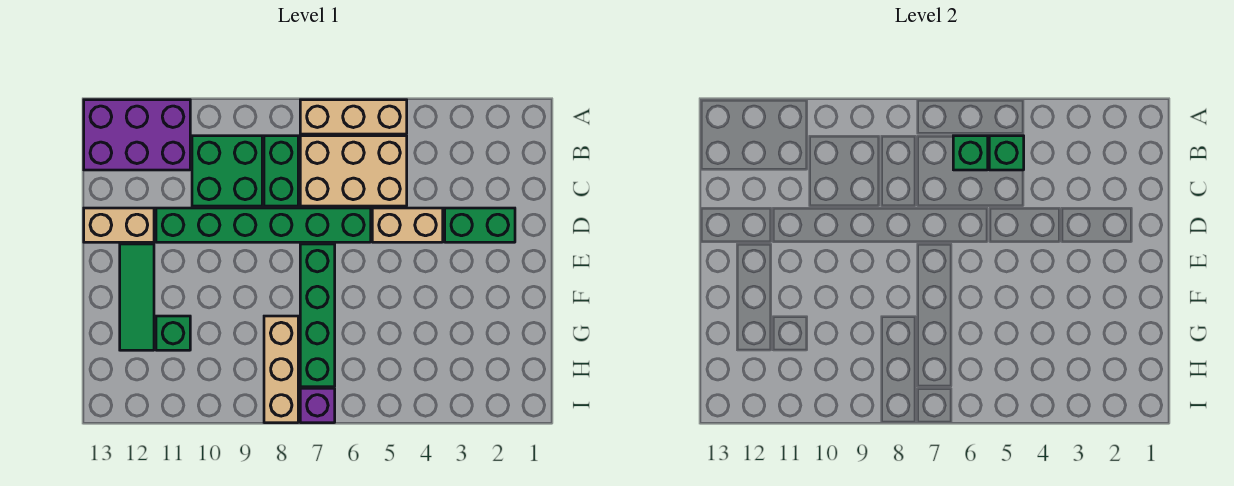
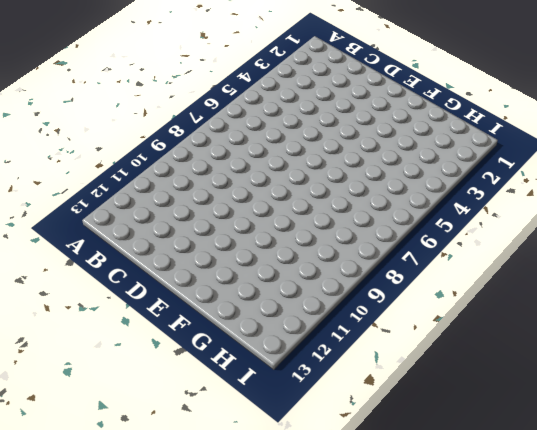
none -> tan 1x3 brick [300,100,407,134]
none -> purple 2x3 brick [84,100,190,170]
none -> tan 2x3 brick [300,136,407,206]

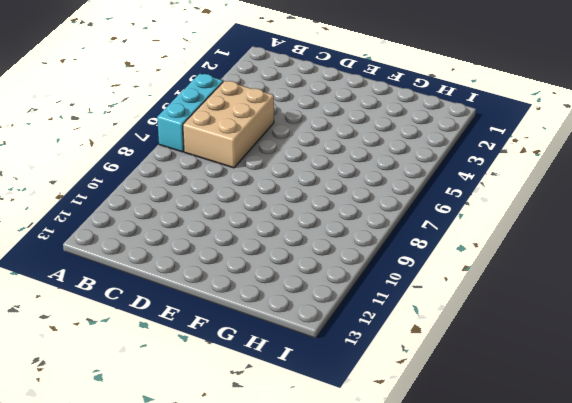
cyan 1x3 brick [157,74,223,152] -> tan 1x3 brick [300,100,407,134]
none -> purple 2x3 brick [84,100,190,170]
none -> green 1x2 brick [264,136,298,206]
none -> green 2x2 brick [192,136,262,206]

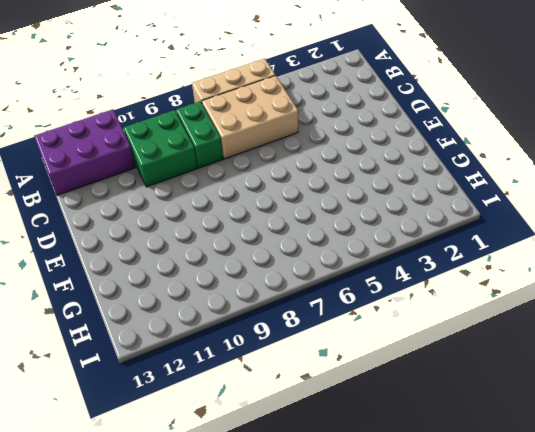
none -> green 1x2 brick [445,208,515,242]
none -> tan 1x2 brick [372,208,443,242]
none -> green 1x6 brick [156,208,371,242]

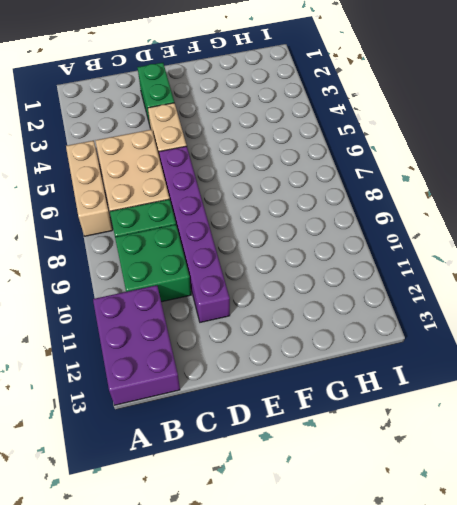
purple 1x6 brick [159,146,230,322] -> green 1x6 brick [156,208,371,242]
none -> tan 1x2 brick [84,208,154,242]
none -> green 1x4 brick [300,244,335,387]
none -> green 1x3 tile [120,244,154,350]

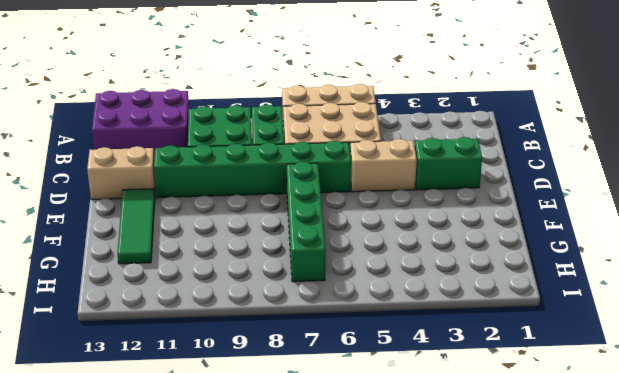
none -> tan 1x3 brick [264,316,298,423]
none -> green 1x1 brick [156,316,190,350]
none -> purple 1x1 brick [300,388,335,423]

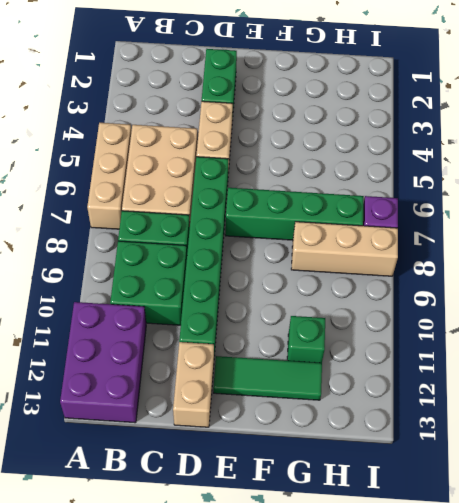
none -> green 1x1 brick [989,136,1024,170]
none -> green 1x1 brick [953,136,988,170]

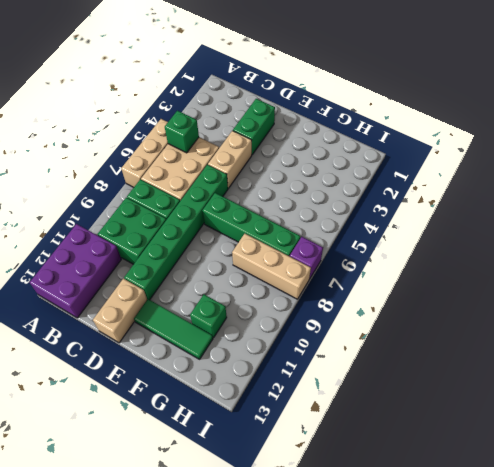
none -> green 1x1 brick [953,136,988,170]

